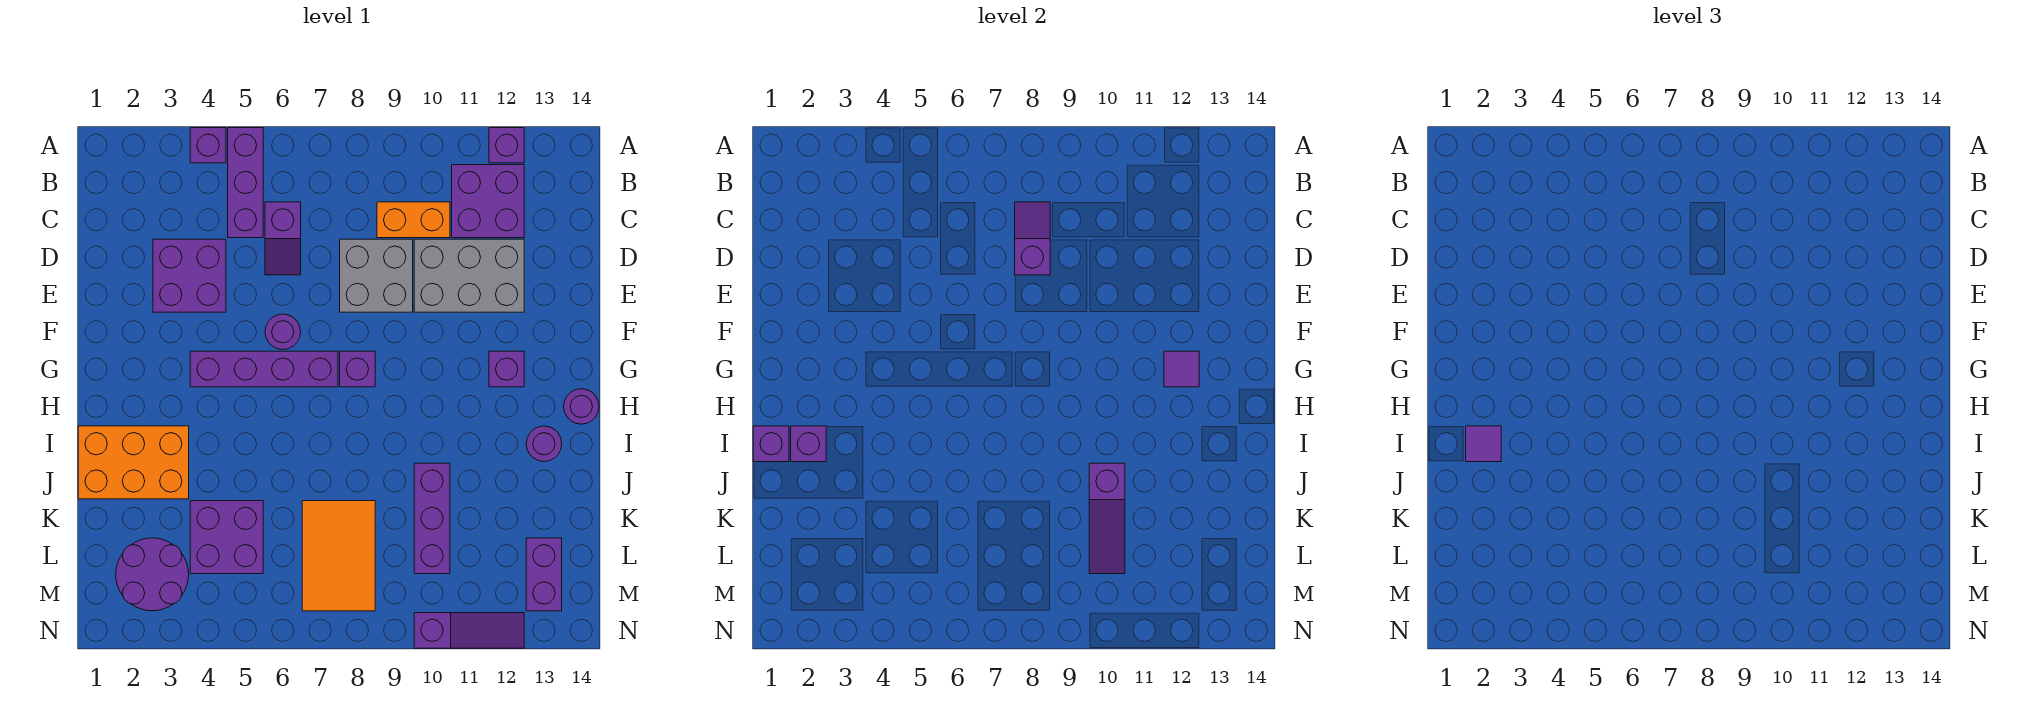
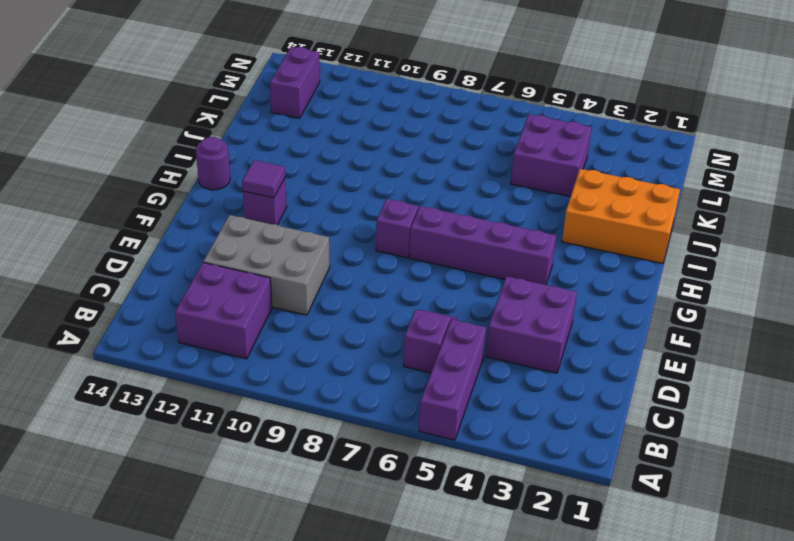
none -> purple 1x1 brick [190,128,226,163]
none -> purple 1x1 brick [489,128,524,163]
none -> orange 1x2 brick [377,202,450,238]

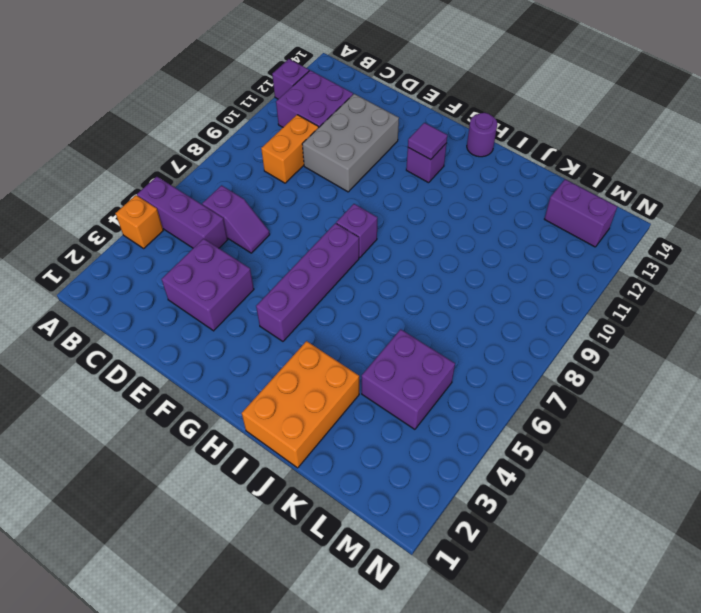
orange 1x1 brick [116,195,163,248] -> purple 1x1 brick [190,128,226,163]
none -> grey 2x2 brick [340,239,413,312]
none -> purple 1x1 round brick [265,314,301,350]
none -> purple 1x1 round brick [526,426,562,462]

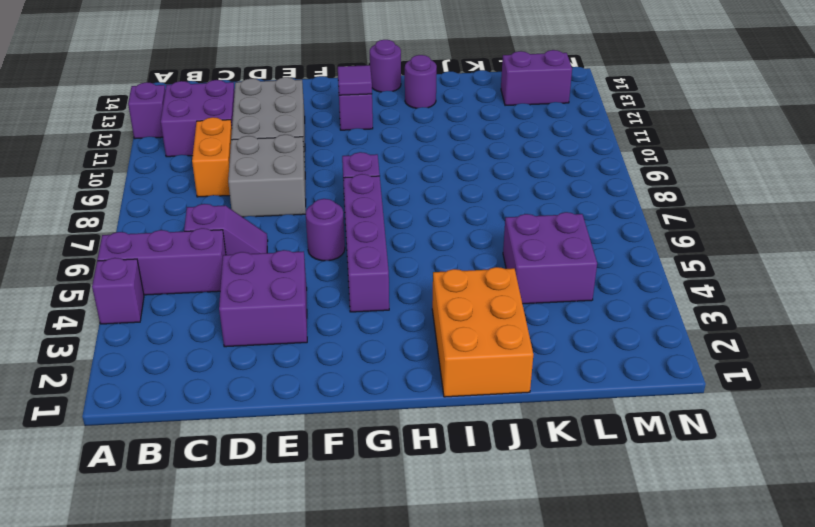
none -> purple 1x3 brick [414,463,450,574]
none -> orange 2x3 tile [302,501,375,611]
none -> purple 2x2 round brick [116,538,189,611]

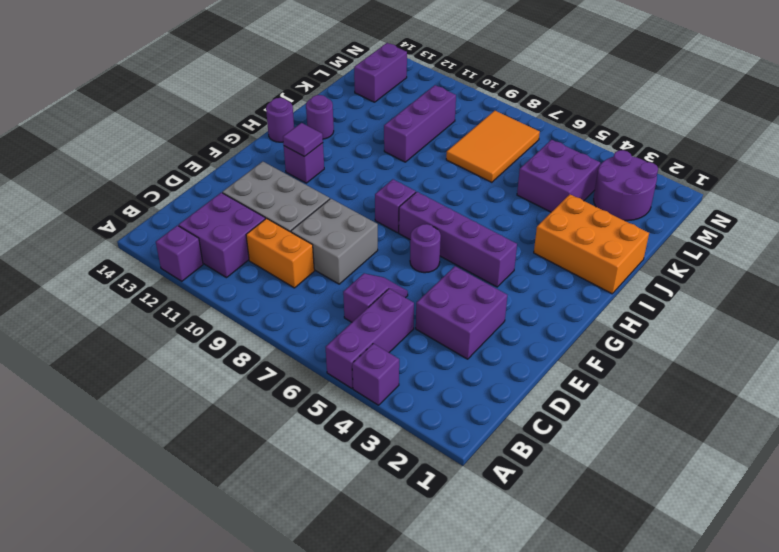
none -> purple 1x3 slope [414,613,524,648]
none -> purple 1x2 slope [1015,202,1050,275]
none -> purple 1x1 brick [753,426,789,462]

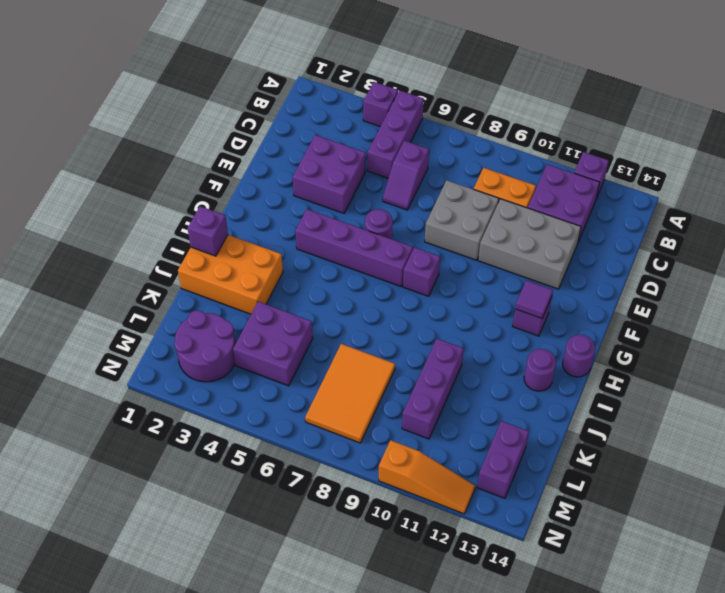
orange 1x3 slope [379,440,475,514] -> purple 1x3 slope [414,613,524,648]
none -> purple 1x2 slope [1015,202,1050,275]
none -> purple 1x1 brick [791,426,826,462]
none -> purple 1x3 slope [1089,463,1125,574]

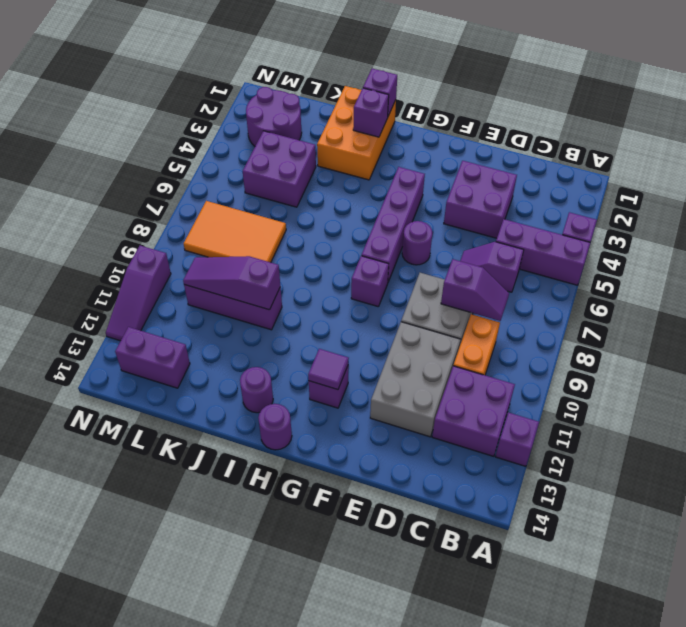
none -> purple 1x1 tile [1466,426,1501,462]

